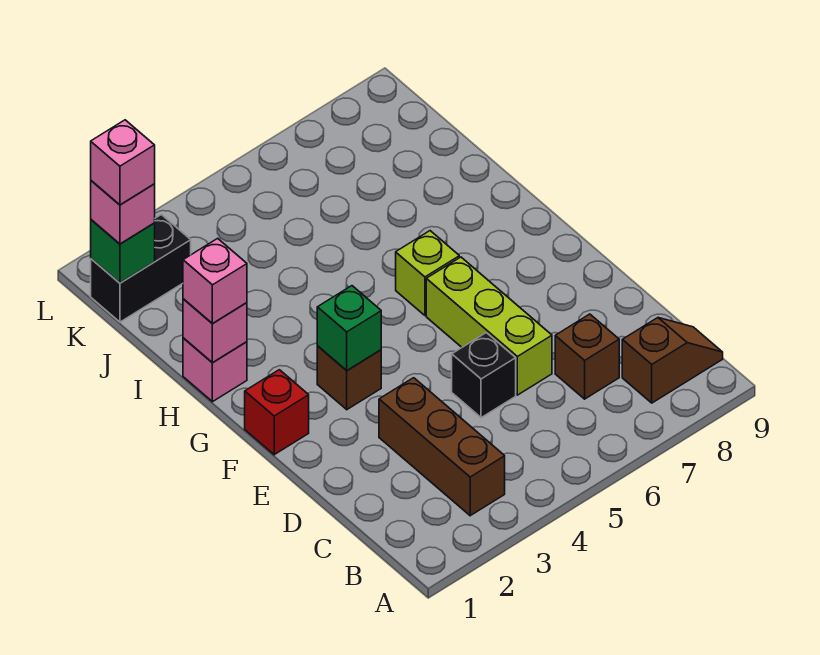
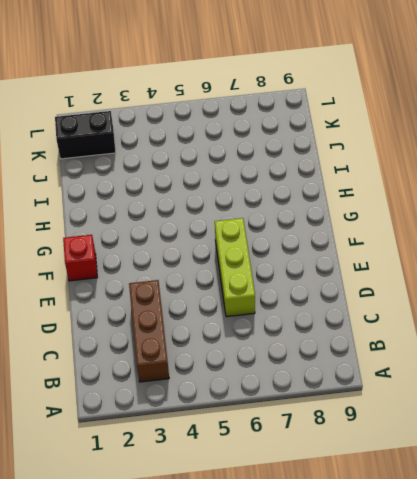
none -> brown 1x2 slope [622,318,723,403]
none -> brown 1x1 brick [555,314,619,399]
none -> black 1x1 brick [452,333,516,418]

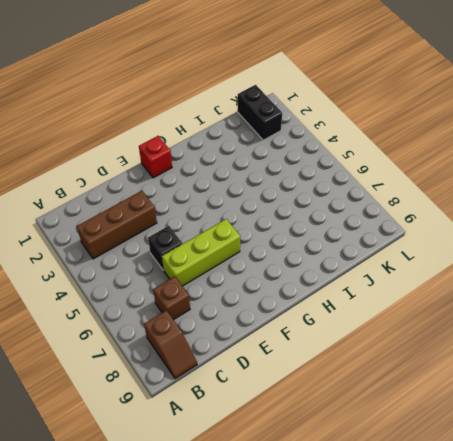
none -> brown 1x1 brick [317,346,381,410]
none -> lime 1x1 brick [396,231,459,315]
none -> pink 1x1 brick [183,338,247,402]

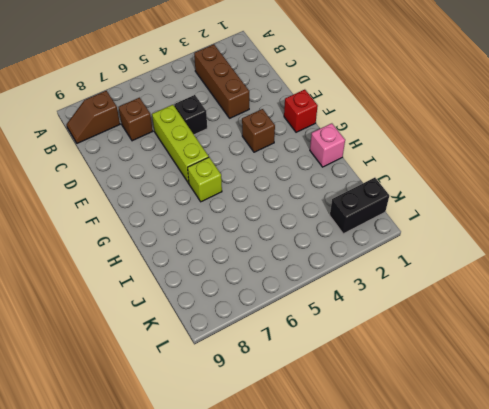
none -> green 1x1 brick [317,286,381,370]
none -> pink 1x1 brick [183,299,247,363]
none -> green 1x1 brick [91,220,155,283]

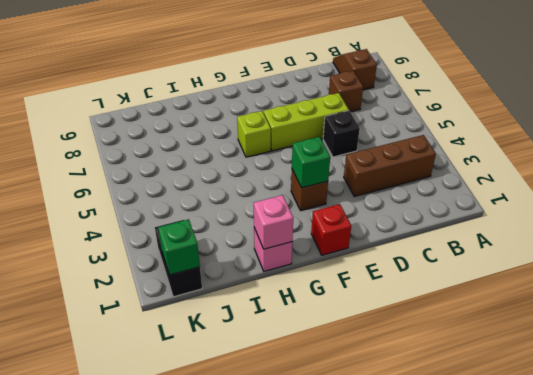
none -> pink 1x1 brick [183,238,247,323]
none -> pink 1x1 brick [91,181,155,244]
none -> pink 1x1 brick [91,120,155,205]

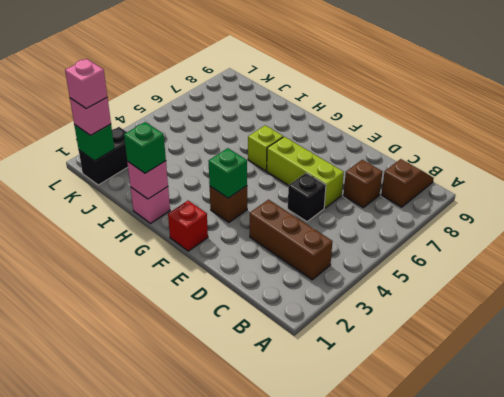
green 1x1 brick [124,122,166,173] -> pink 1x1 brick [183,238,247,323]

